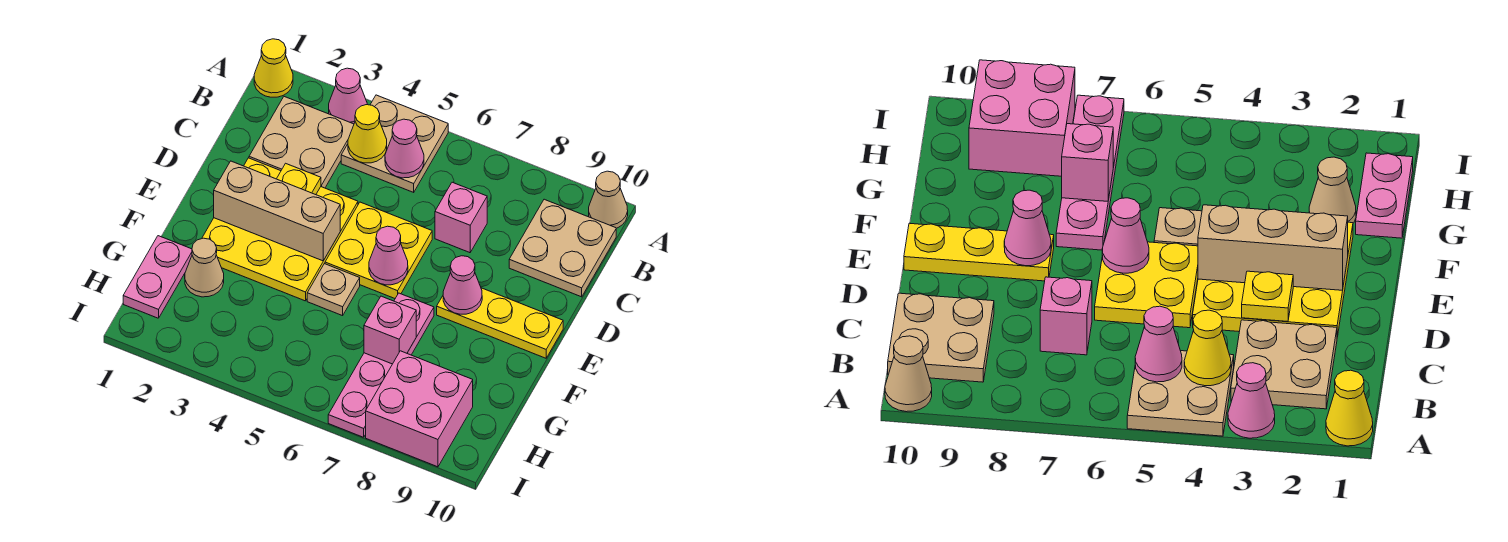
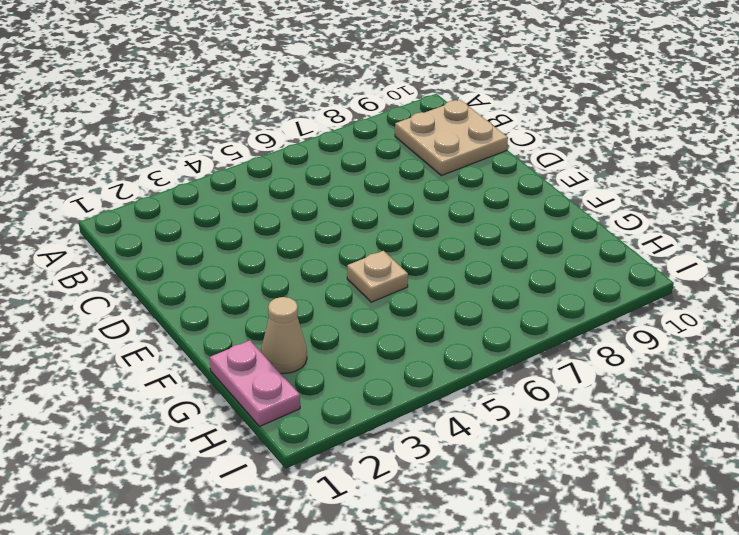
none -> yellow 1x1 cone [254,39,293,97]
none -> pink 1x1 cone [329,68,367,124]
none -> tan 2x2 plate [341,95,448,192]

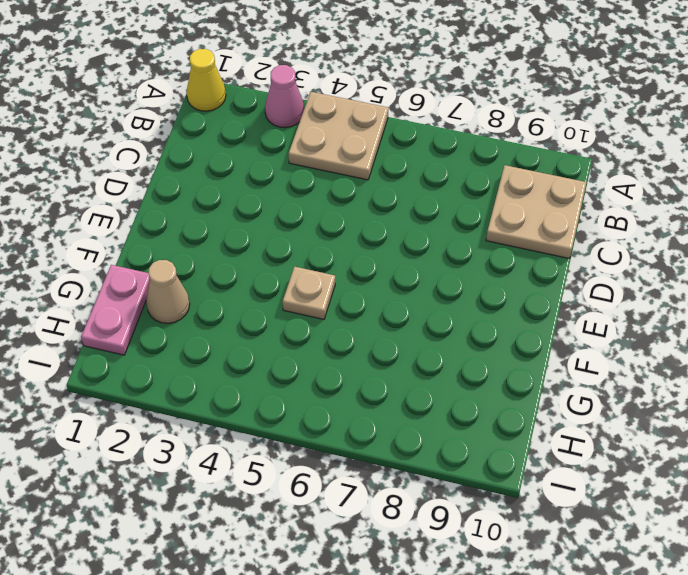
none -> tan 1x1 cone [589,171,628,228]
none -> tan 2x2 plate [249,97,354,188]
none -> pink 1x1 brick [435,182,487,253]

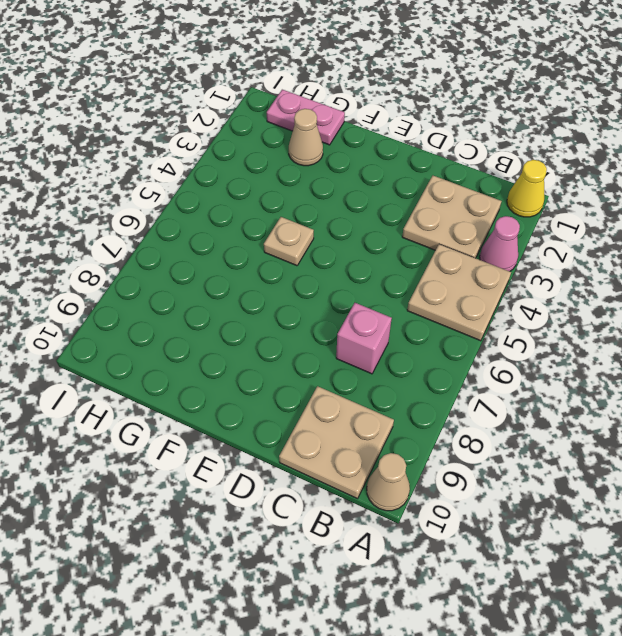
none -> yellow 3x3 plate [202,158,358,301]
none -> yellow 2x2 plate [325,202,432,298]
none -> yellow 1x3 plate [437,288,563,358]

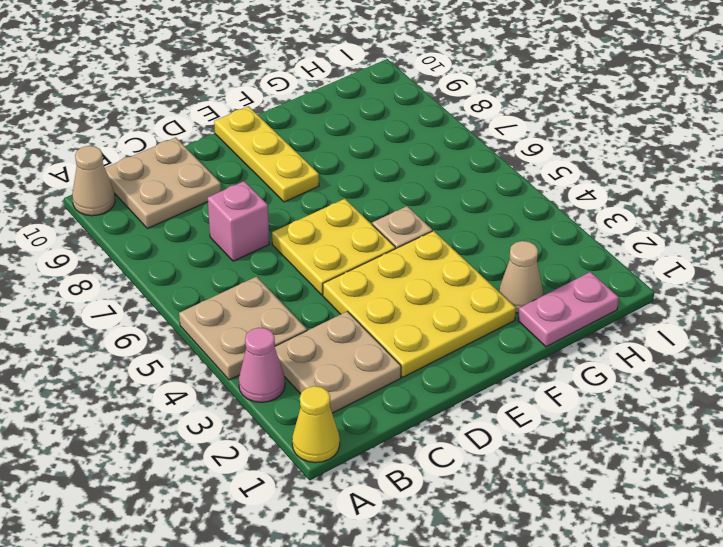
none -> pink 1x4 plate [328,293,434,437]
none -> pink 2x2 brick [366,351,473,467]
none -> yellow 1x1 cone [348,105,387,163]

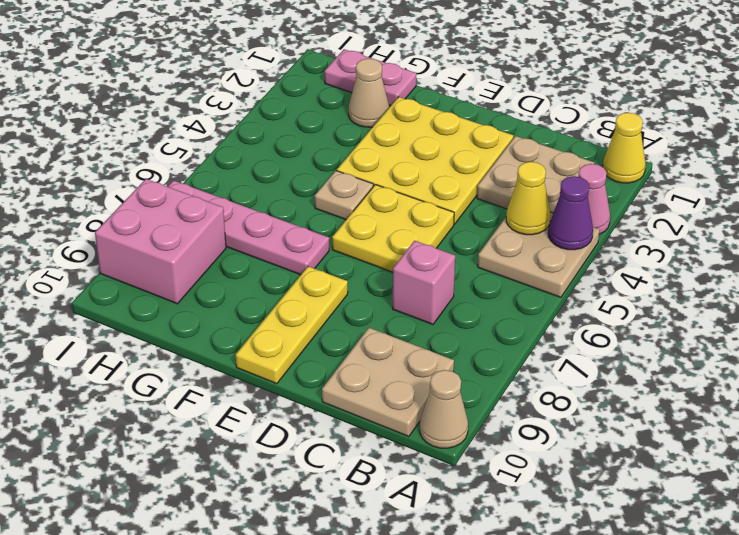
purple 1x1 cone [548,176,593,250] -> none
none -> pink 1x1 cone [385,119,424,178]
none -> yellow 1x1 plate [277,163,321,195]
none -> tan 1x3 brick [214,161,340,261]

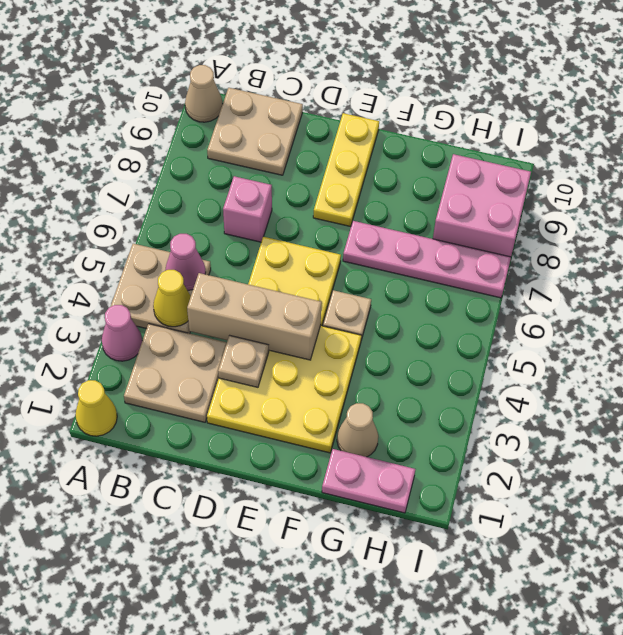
tan 1x3 brick [187,273,322,360] -> tan 1x3 brick turned to [214,161,340,261]
tan 1x1 plate [218,335,269,387] -> yellow 1x1 plate [277,163,321,195]
none -> pink 1x1 cone [369,226,408,285]
none -> pink 1x1 cone [443,256,482,314]
none -> pink 1x1 brick [364,296,416,364]

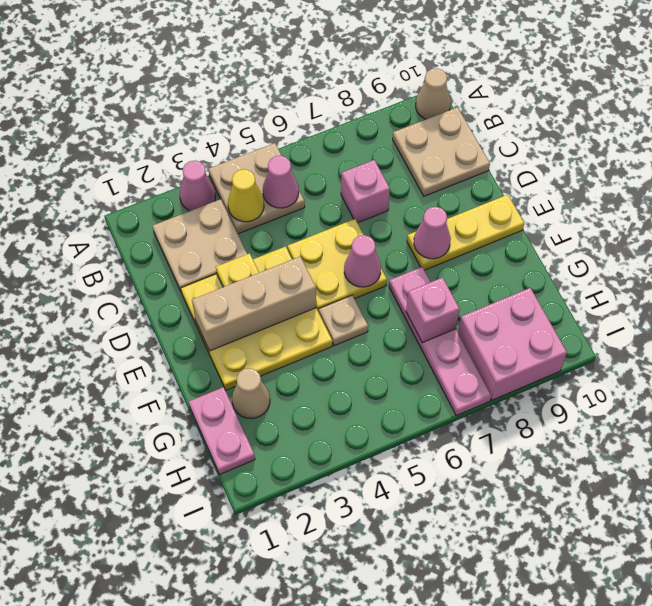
none -> yellow 1x1 cone [254,39,293,97]

